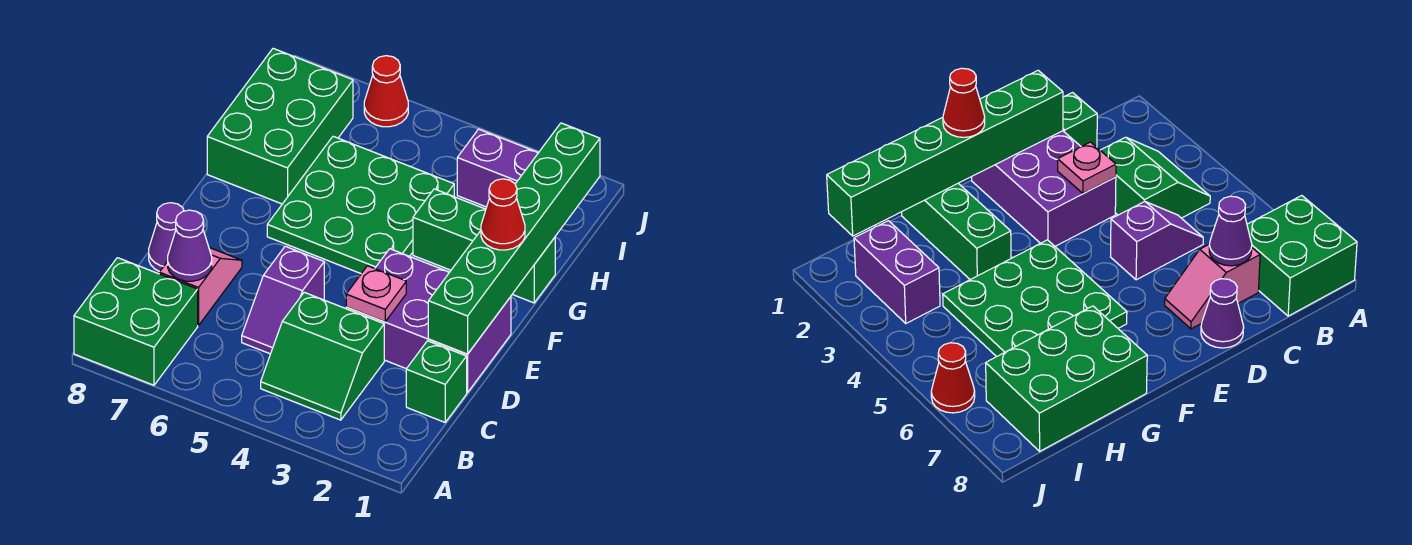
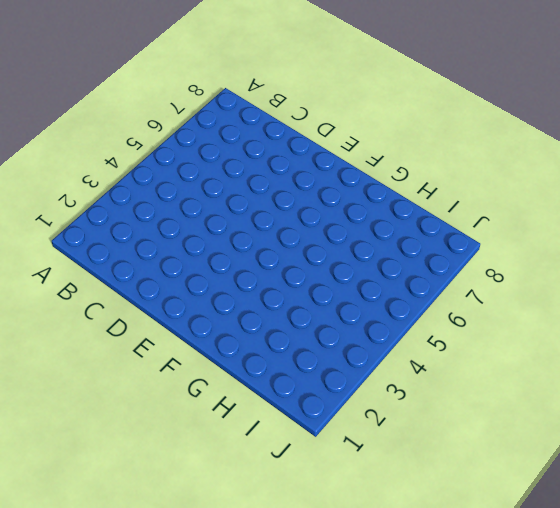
none -> green 2x2 brick [74,258,198,385]
none -> green 2x2 slope [261,292,384,420]
none -> green 1x1 brick [406,341,467,422]

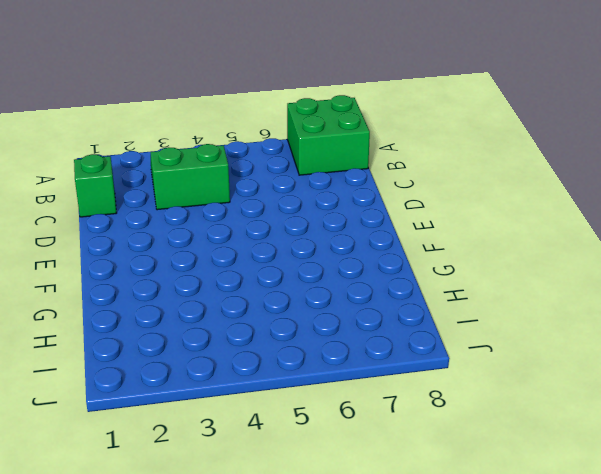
none -> purple 1x2 slope [242,246,324,354]
none -> pink 1x2 slope [159,248,242,326]
none -> purple 2x3 brick [346,249,511,393]

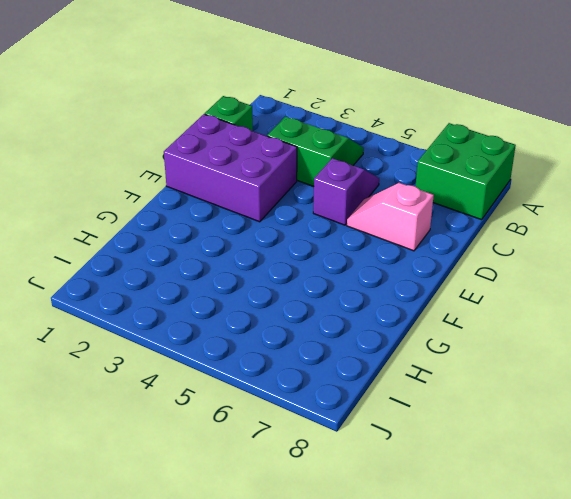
pink 1x2 slope [347,183,434,251] -> pink 1x2 slope turned to [159,248,242,326]
none -> purple 1x1 cone [149,203,184,272]
none -> green 3x3 plate [267,136,454,274]
none -> green 1x3 brick [413,189,555,303]

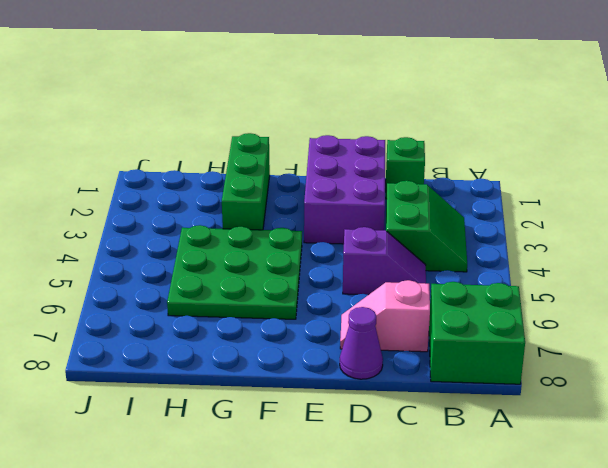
none -> green 2x3 brick [207,48,353,204]
none -> purple 1x2 brick [457,129,538,207]
none -> red 1x1 cone [364,56,408,127]

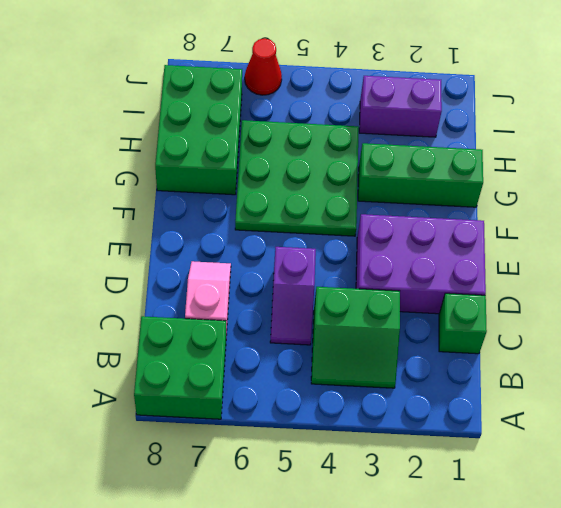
none -> purple 1x1 cone [149,203,184,272]
none -> purple 1x1 cone [168,210,212,281]
none -> green 1x6 brick [428,123,600,354]

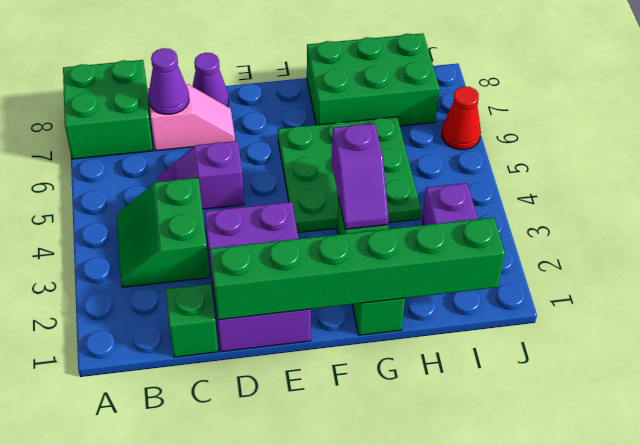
purple 1x2 slope [332,123,389,229] -> none
none -> pink 1x1 plate [346,266,406,322]
none -> red 1x1 cone [481,179,525,250]

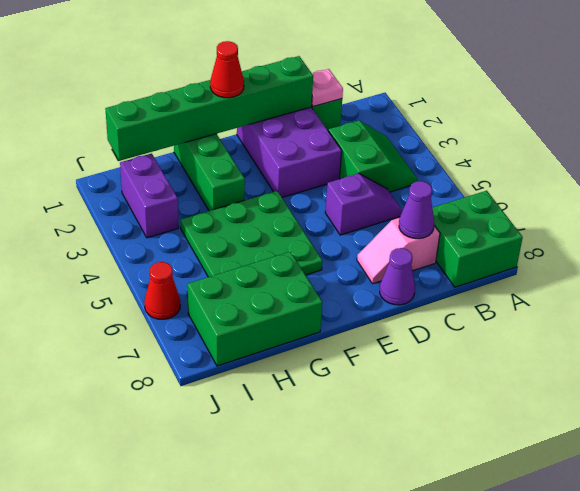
pink 1x1 plate [312,69,343,107] -> pink 1x1 plate moved to [346,266,406,322]

